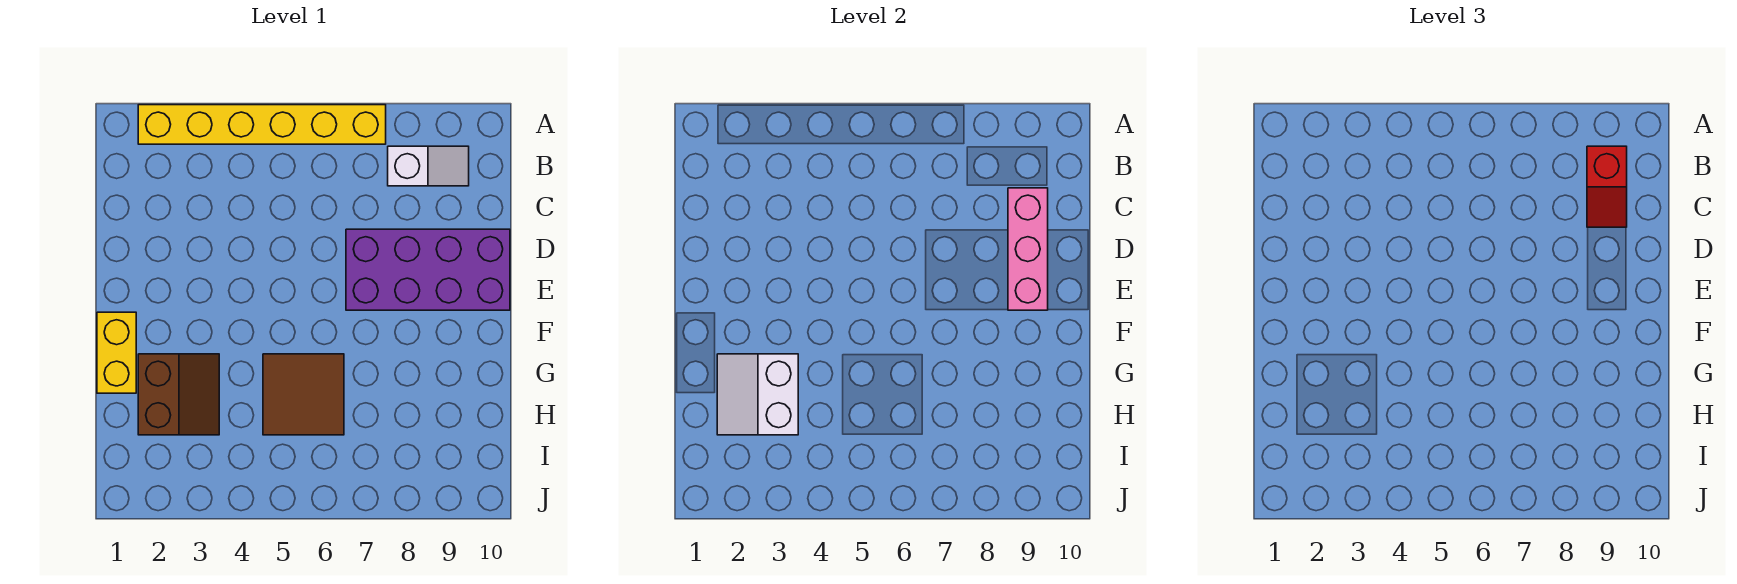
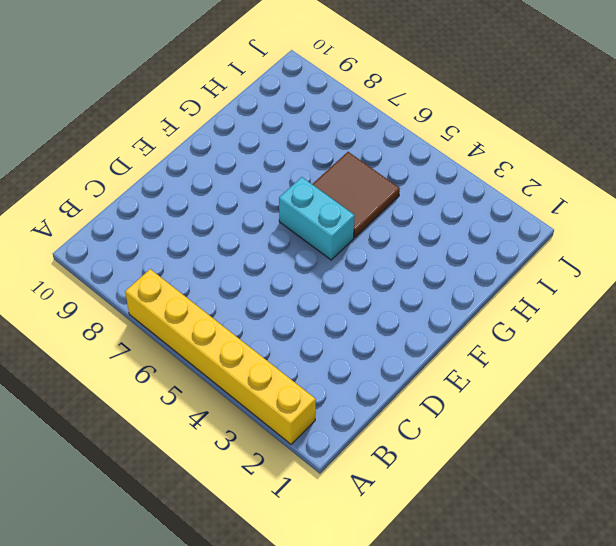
cyan 1x2 brick [279,177,355,260] -> none
none -> white 1x2 slope [388,146,469,186]
none -> purple 2x4 brick [346,229,510,310]

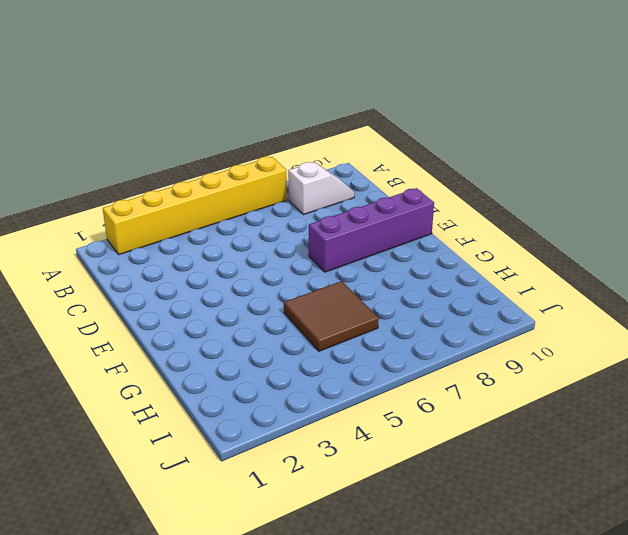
purple 1x4 brick [309,188,434,272] -> purple 2x4 brick [346,229,510,310]
none -> yellow 1x2 brick [97,312,136,393]
none -> brown 2x2 slope [138,354,219,435]

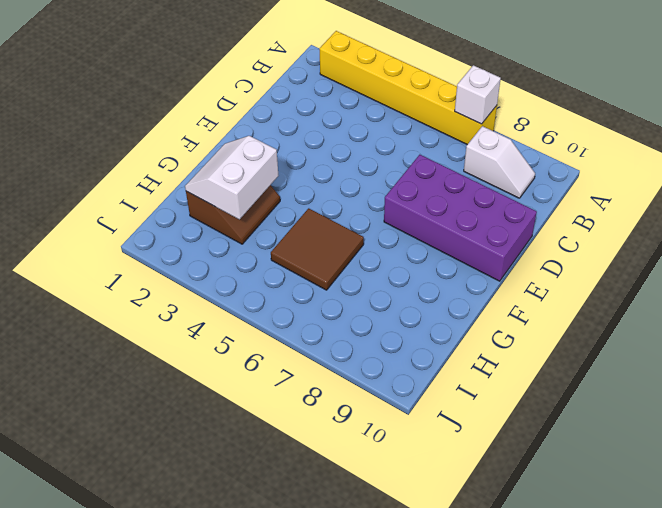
white 1x1 brick [455,65,501,124] -> none
none -> yellow 1x2 brick [97,312,136,393]
none -> pink 1x3 brick [1008,188,1048,310]

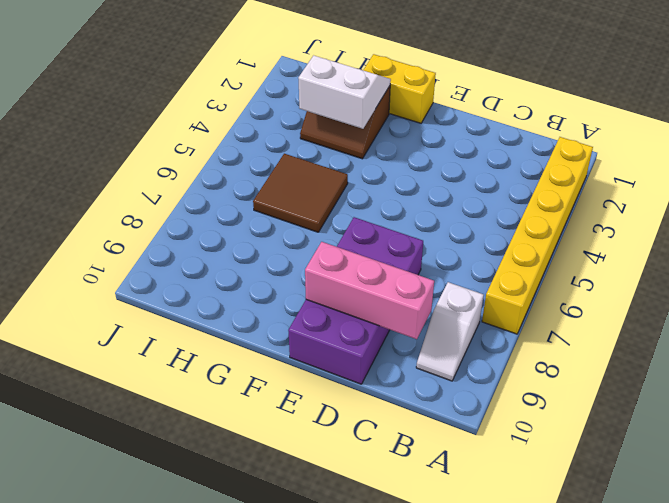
none -> red 1x2 slope [1587,146,1627,227]

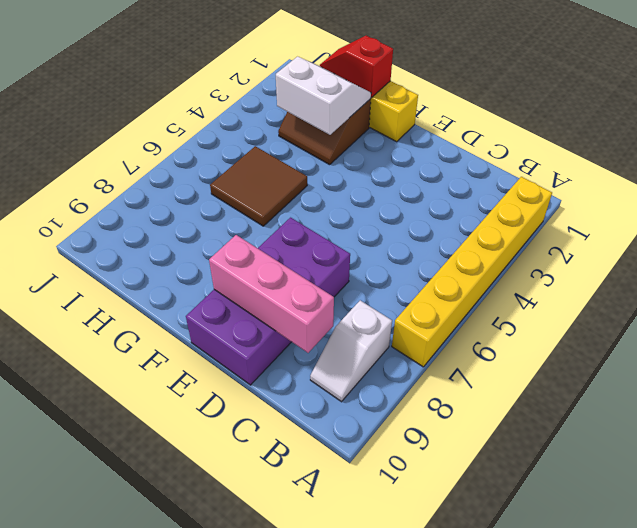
red 1x2 slope [320,36,393,97] -> red 1x2 slope moved to [1587,146,1627,227]

